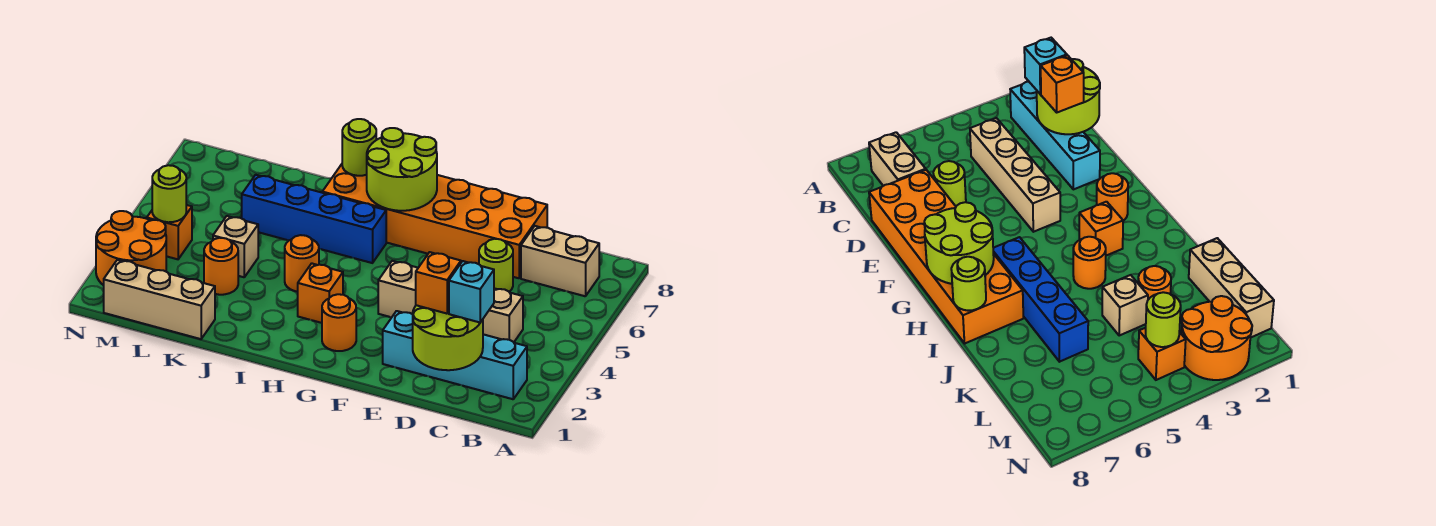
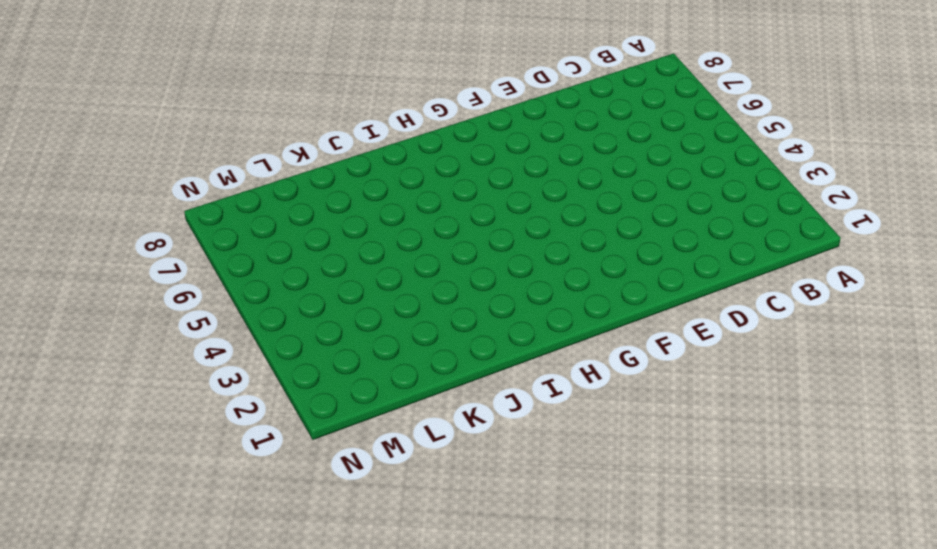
none -> cyan 1x4 brick [383,311,527,399]
none -> tan 1x2 brick [521,226,599,296]
none -> tan 1x4 brick [378,261,523,342]

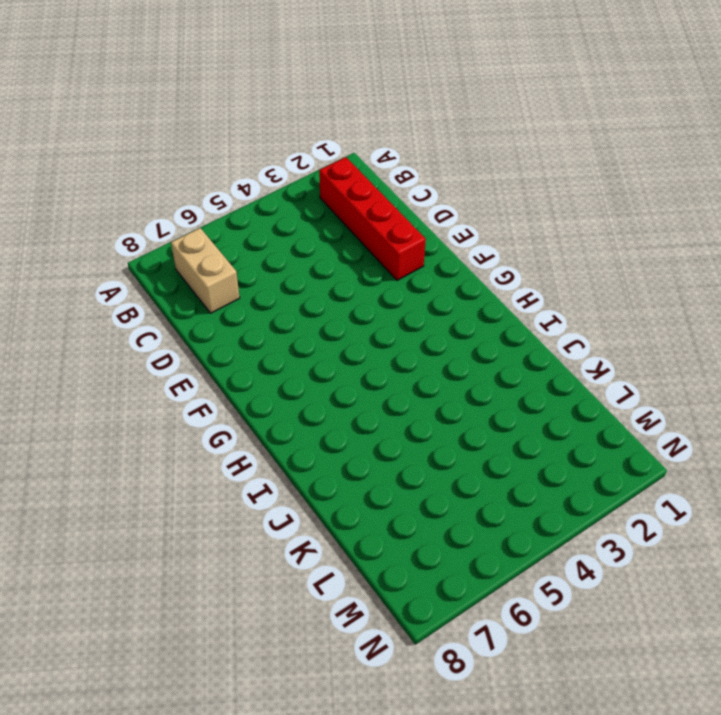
red 1x4 brick [319,157,426,280] -> cyan 1x4 brick [383,311,527,399]
none -> tan 1x4 brick [378,261,523,342]
none -> lime 1x1 round brick [479,239,513,292]
none -> orange 2x6 brick [322,164,547,278]

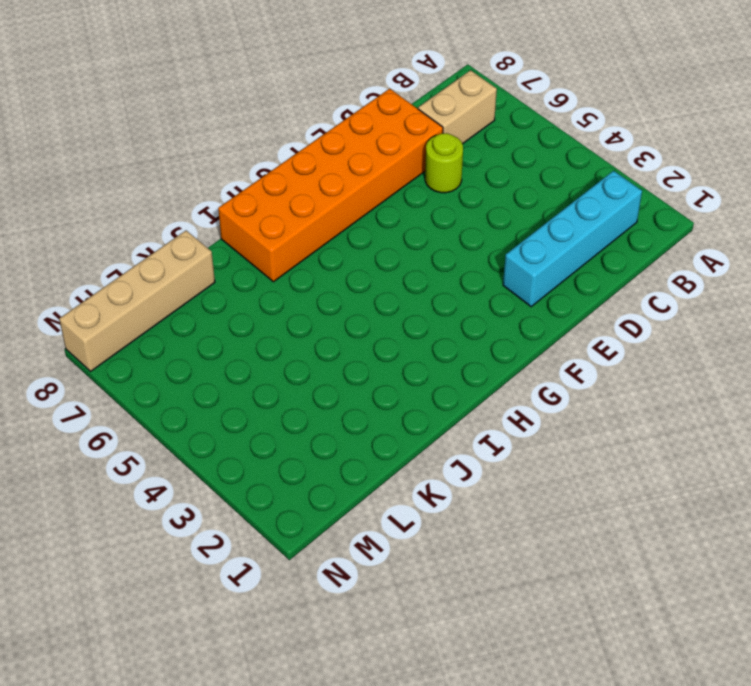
tan 1x4 brick [59,231,215,371] -> tan 1x4 brick moved to [378,261,523,342]
none -> orange 1x1 round brick [322,294,356,351]
none -> orange 1x1 brick [298,263,343,323]
none -> blue 1x4 brick [242,175,386,263]

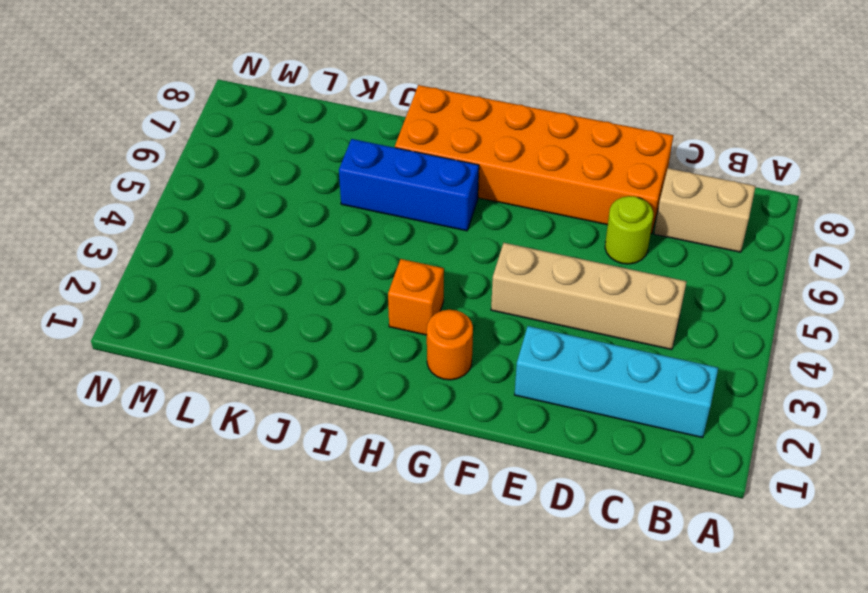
blue 1x3 brick [339,139,479,231] -> blue 1x4 brick [242,175,386,263]
none -> orange 1x1 round brick [285,235,319,292]
none -> tan 1x3 brick [104,260,215,339]
none -> orange 1x1 round brick [204,238,238,295]

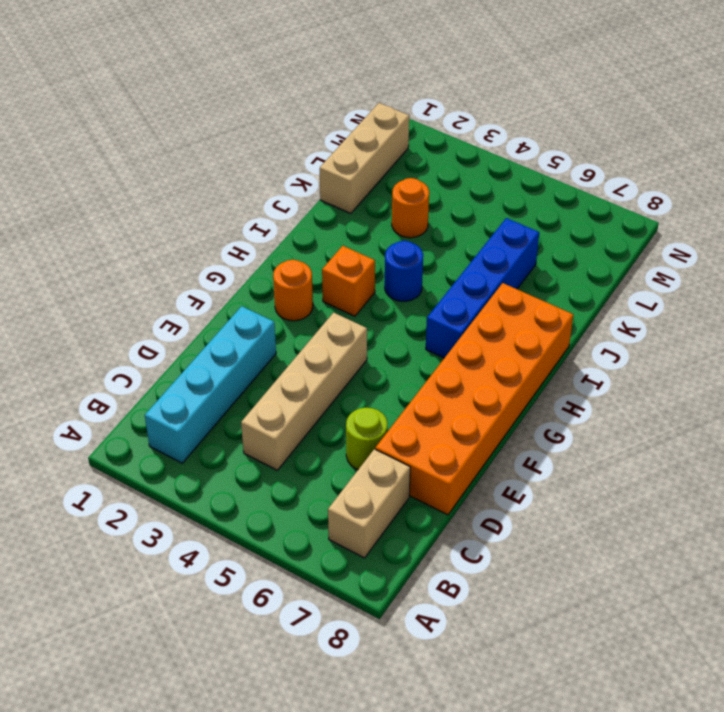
blue 1x1 round brick [385,241,423,301] -> orange 1x1 round brick [285,235,319,292]
none -> tan 1x1 brick [213,216,258,277]
none -> orange 2x2 round brick [96,211,166,285]
none -> orange 1x1 brick [147,205,192,259]

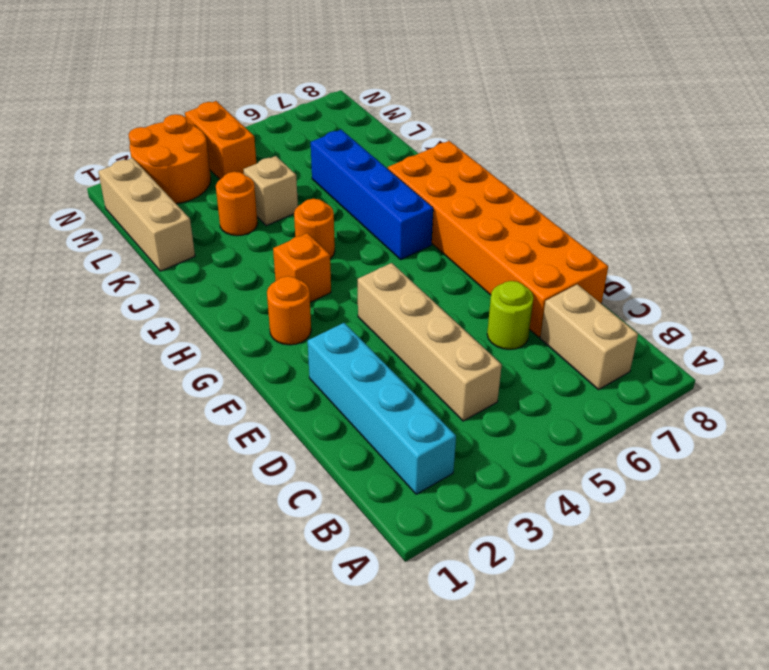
orange 1x2 brick [185,101,256,179] -> orange 1x1 brick [147,205,192,259]
none -> lime 2x2 round brick [413,305,483,370]
none -> lime 2x2 round brick [367,128,437,211]
none -> lime 1x1 round brick [342,119,376,176]

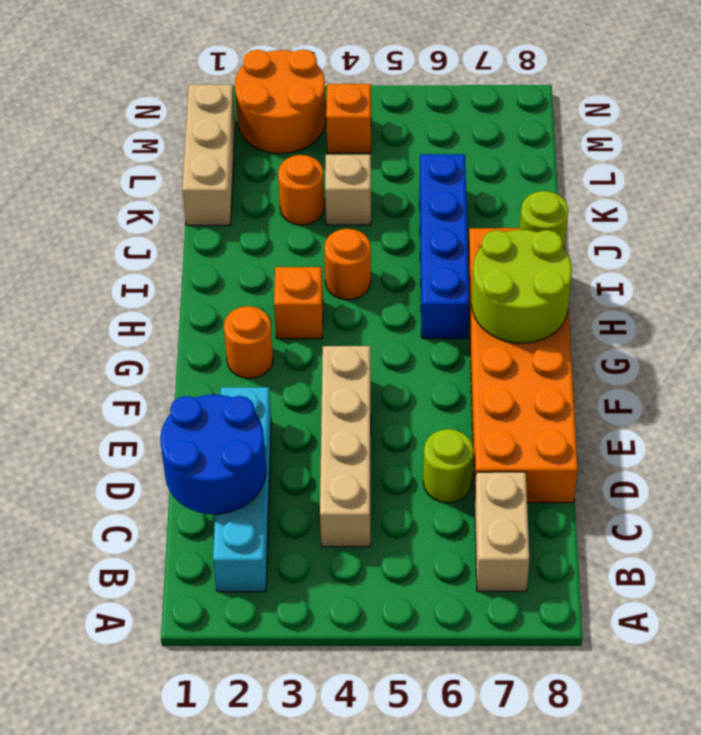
blue 2x2 round brick [160,394,266,514] -> lime 2x2 round brick [413,305,483,370]
none -> lime 1x1 round brick [152,165,186,222]
none -> cyan 1x1 brick [449,261,494,322]
none -> orange 1x1 brick [416,252,461,314]

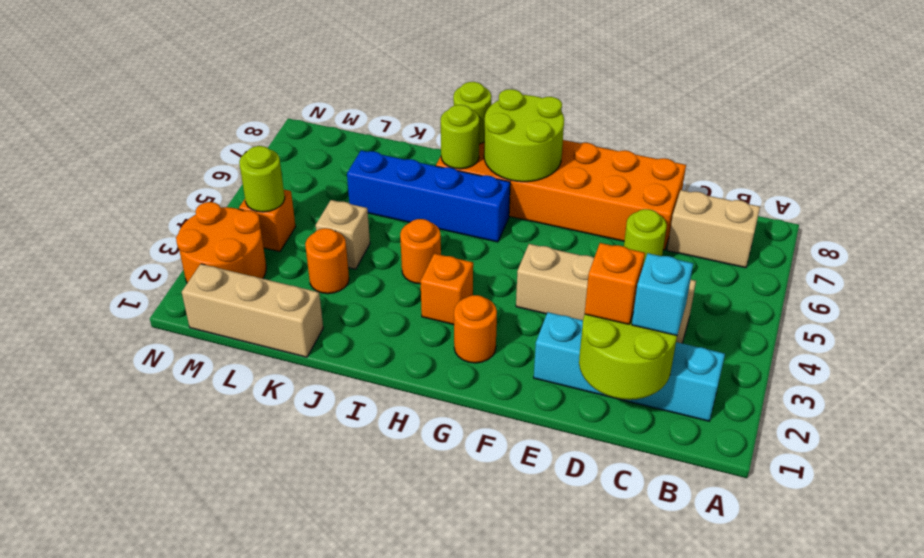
lime 1x1 round brick [441,105,479,169] -> none

